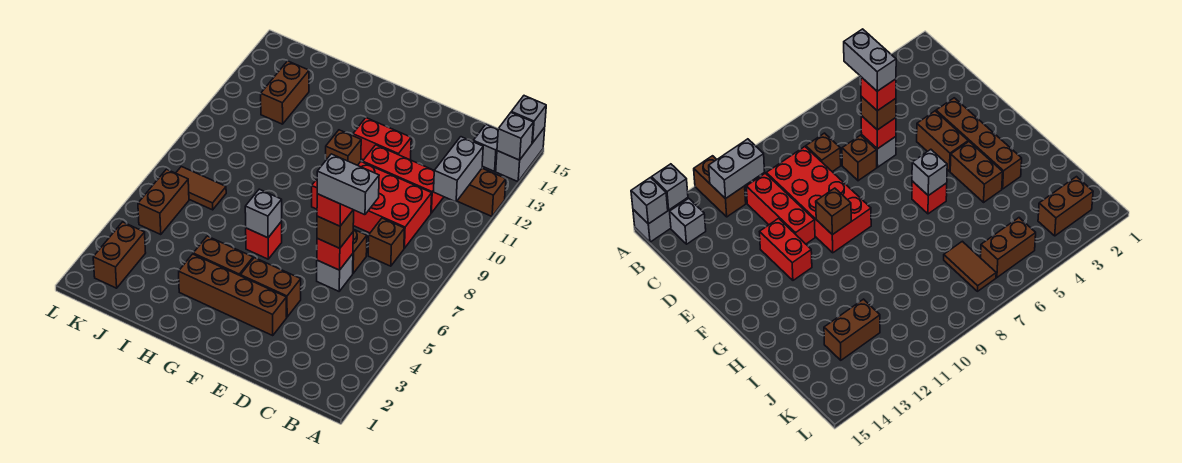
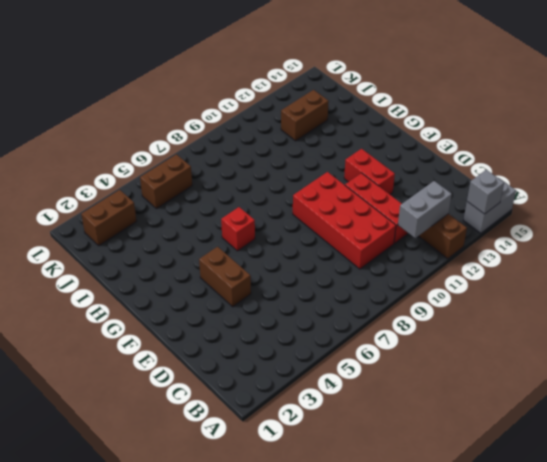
none -> grey 1x1 brick [473,124,498,171]
none -> brown 1x1 brick [368,218,405,266]
none -> grey 1x1 brick [317,254,353,291]

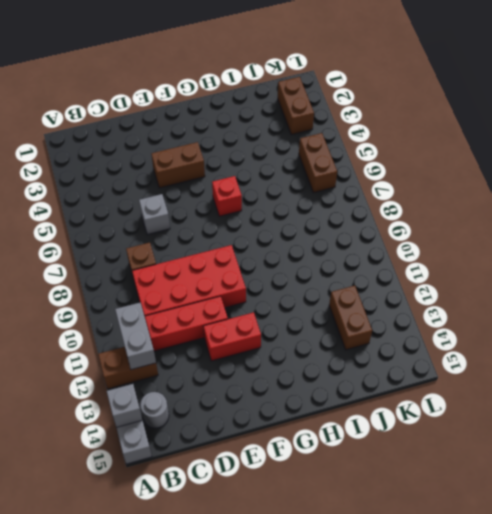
grey 1x1 round brick [140,392,169,428] -> grey 1x1 brick [473,124,498,171]
none -> brown 1x1 brick [353,229,367,273]
none -> brown 1x4 brick [179,254,287,335]
none -> brown 1x2 brick [193,236,253,276]

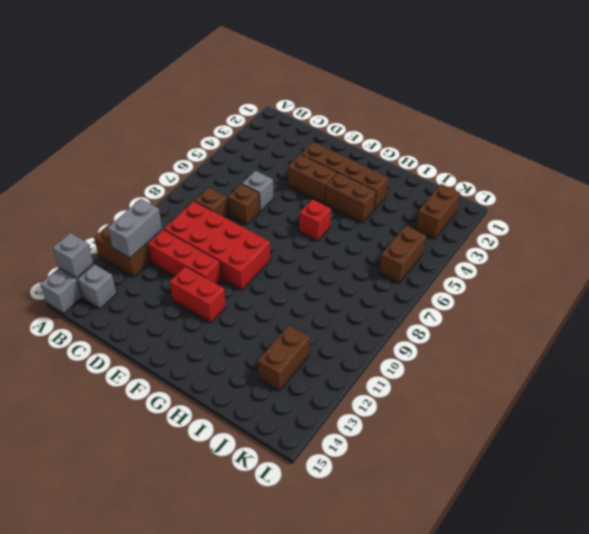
none -> brown 1x2 tile [176,166,226,210]
none -> grey 1x1 brick [511,96,546,143]
none -> red 1x1 brick [317,232,353,270]

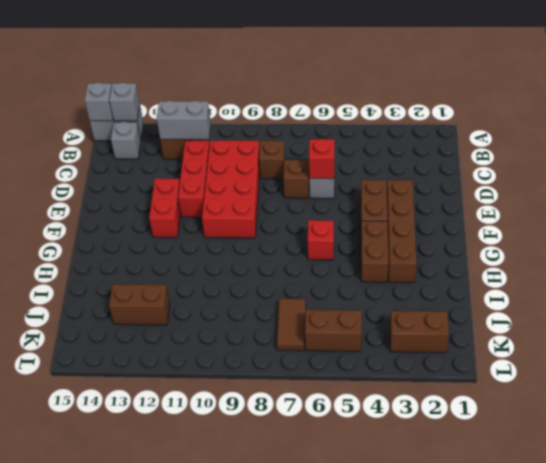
none -> brown 1x1 brick [325,130,361,165]
none -> grey 1x1 brick [245,189,282,238]
none -> brown 1x1 brick [317,210,354,248]

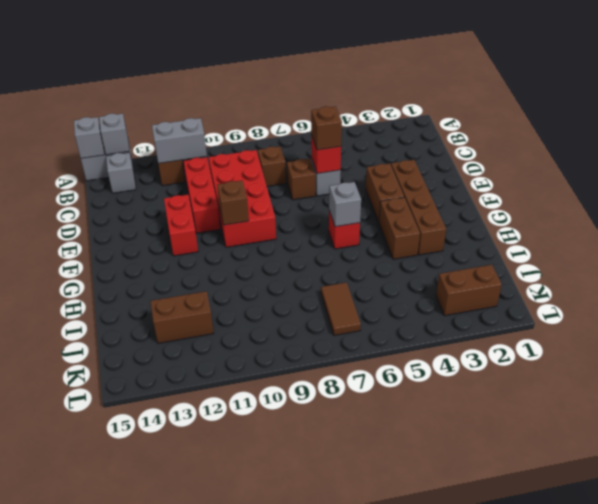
none -> brown 1x2 brick [138,169,189,235]
none -> red 1x1 brick [317,194,353,226]
none -> grey 1x2 brick [317,154,379,215]

